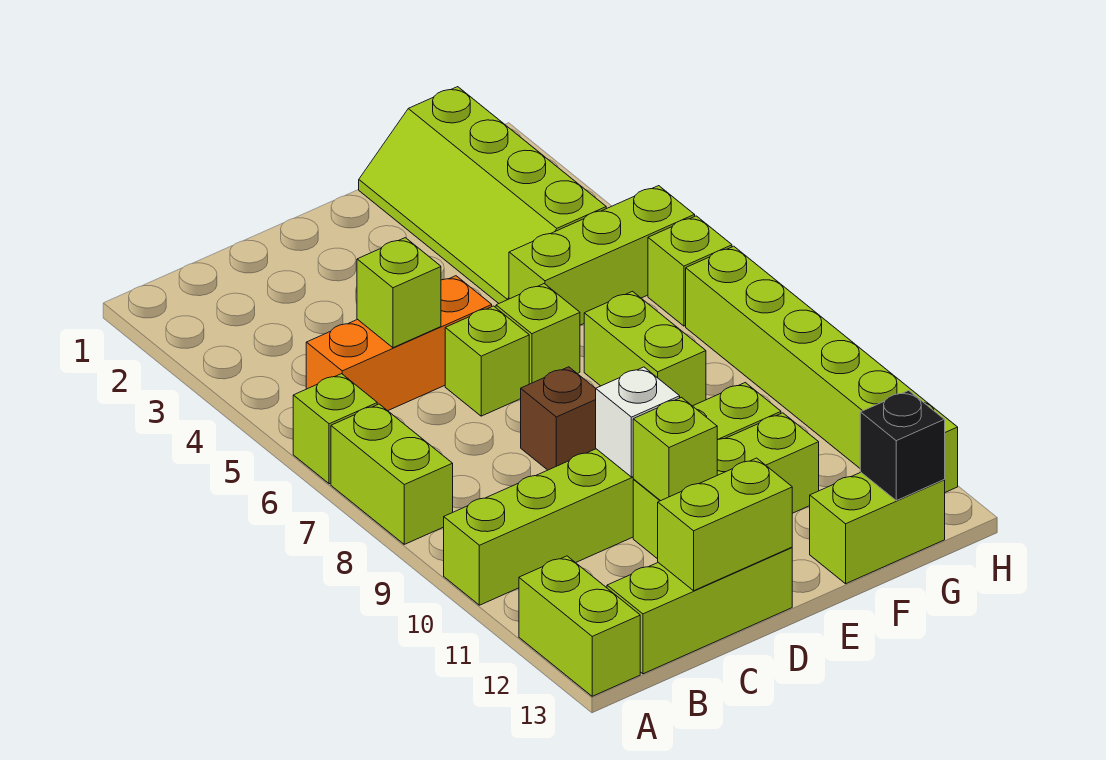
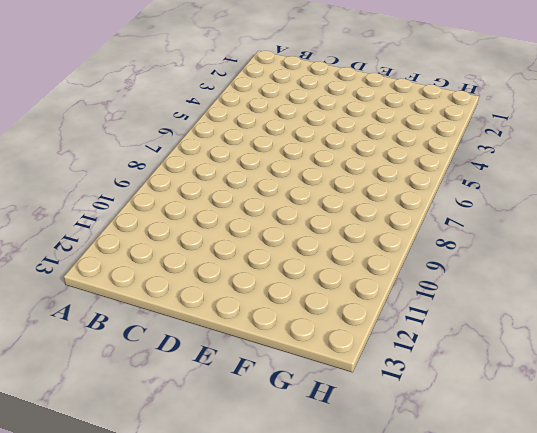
none -> lime 1x1 brick [293,374,377,484]
none -> lime 1x2 brick [331,404,453,544]
none -> lime 1x6 brick [444,383,781,605]

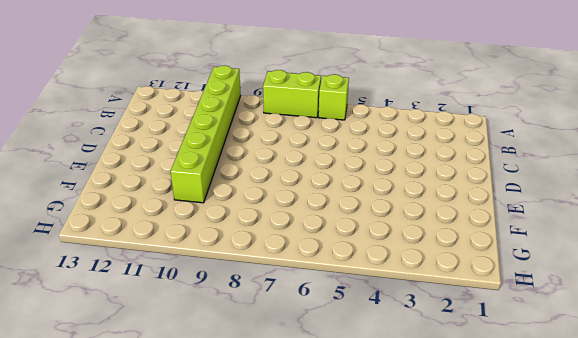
none -> lime 1x2 brick [519,556,640,696]
none -> orange 1x3 brick [306,276,492,411]
none -> lime 1x3 brick [607,547,792,674]

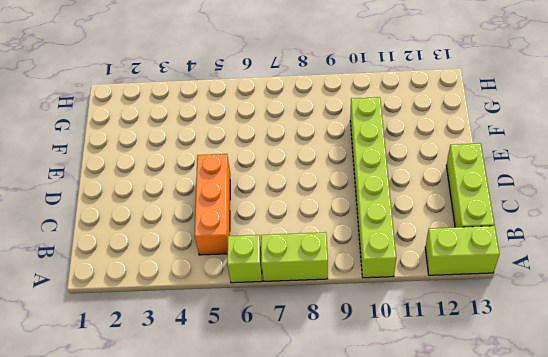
none -> lime 1x1 brick [445,306,529,416]
none -> brown 1x1 brick [521,367,596,470]
none -> lime 1x3 brick [633,413,819,559]

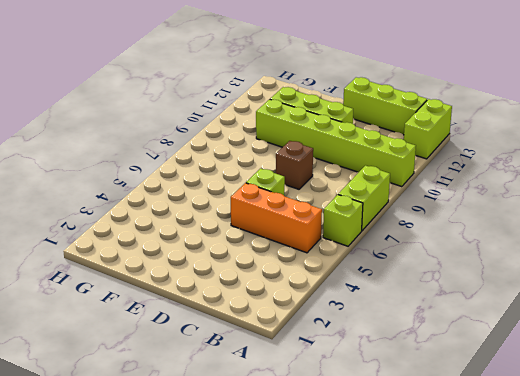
none -> lime 1x1 brick [496,284,580,384]
none -> lime 2x4 slope [359,87,606,303]
none -> lime 1x3 brick [509,186,695,325]

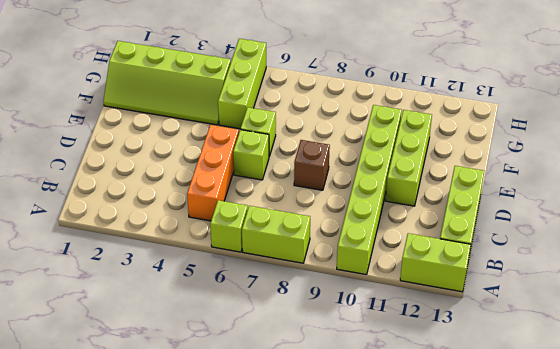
none -> lime 1x2 brick [584,291,706,406]
none -> lime 1x2 brick [810,472,945,584]
none -> lime 1x1 brick [648,216,732,326]

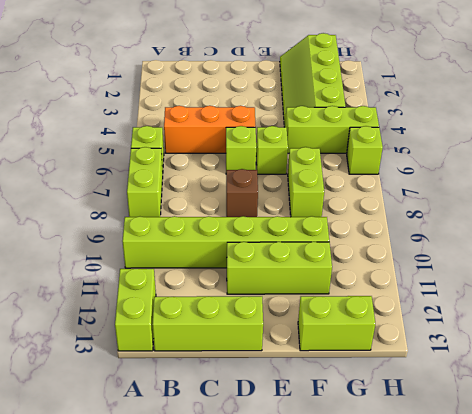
none -> lime 1x6 brick [686,246,958,492]
none -> lime 1x1 brick [357,238,441,348]
none -> lime 1x2 brick [658,458,792,591]

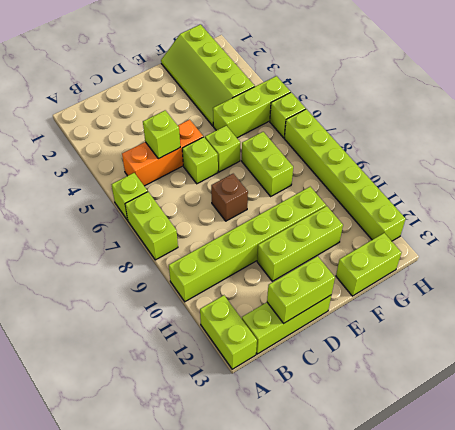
none -> white 1x1 brick [596,367,680,477]
none -> lime 1x1 brick [633,397,717,501]
none -> black 1x1 brick [860,391,945,501]

